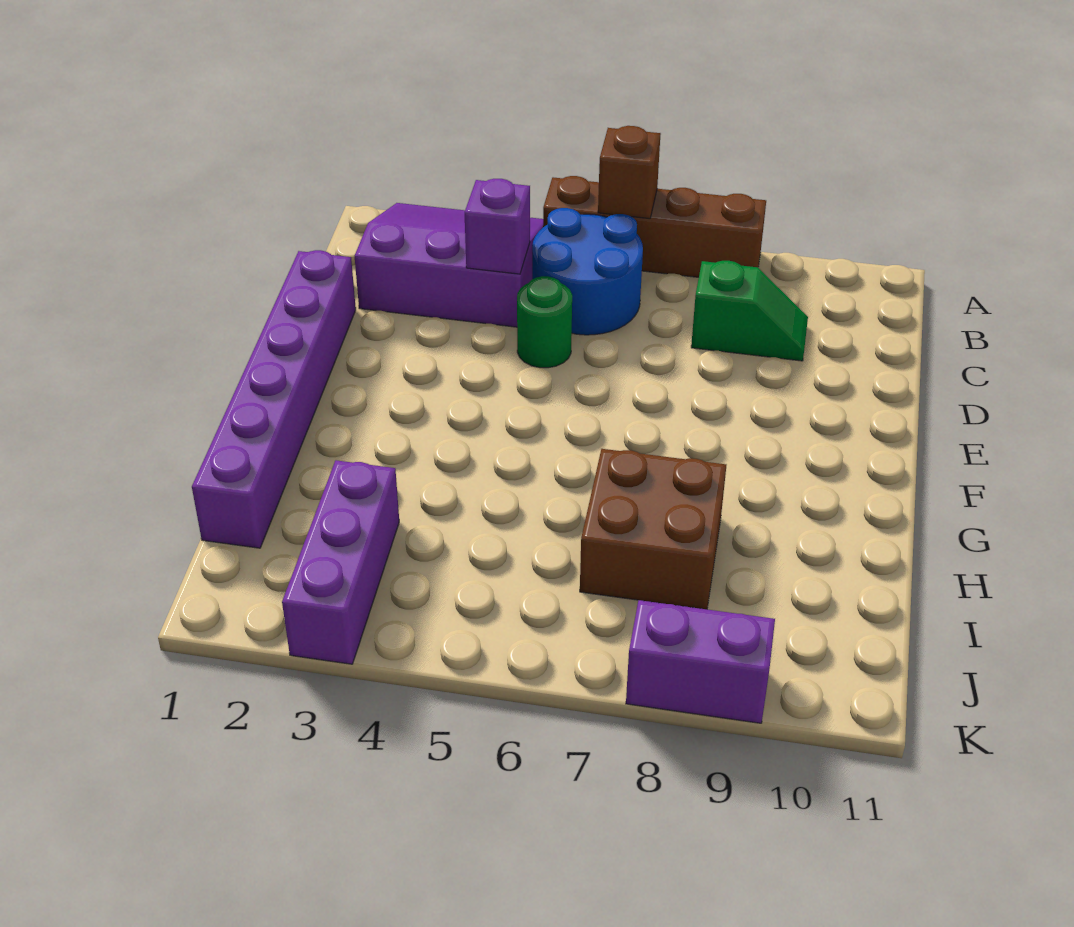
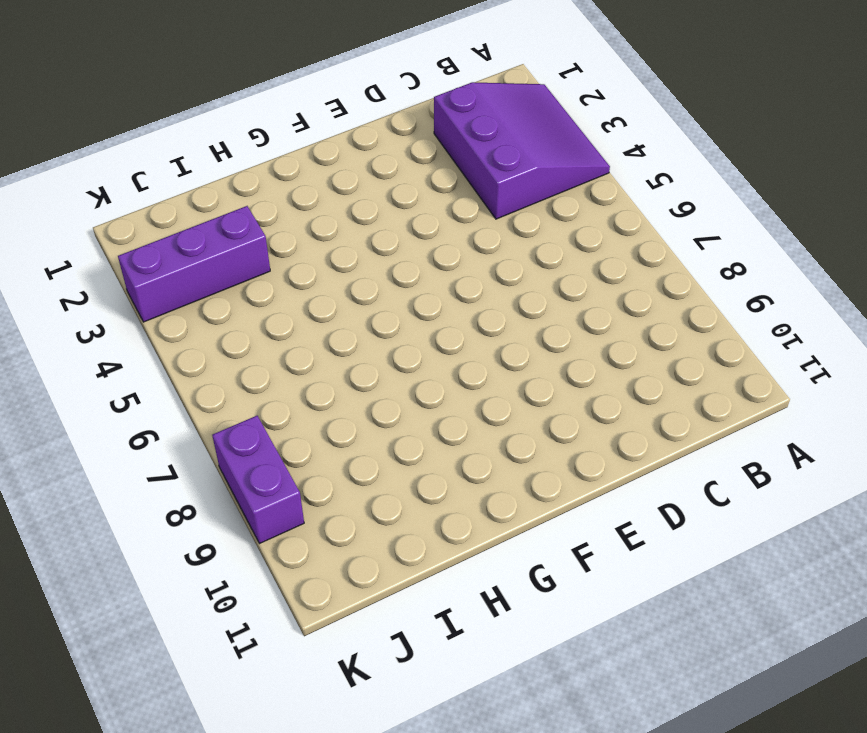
none -> brown 1x4 brick [543,176,766,277]
none -> blue 2x2 round brick [532,208,643,335]

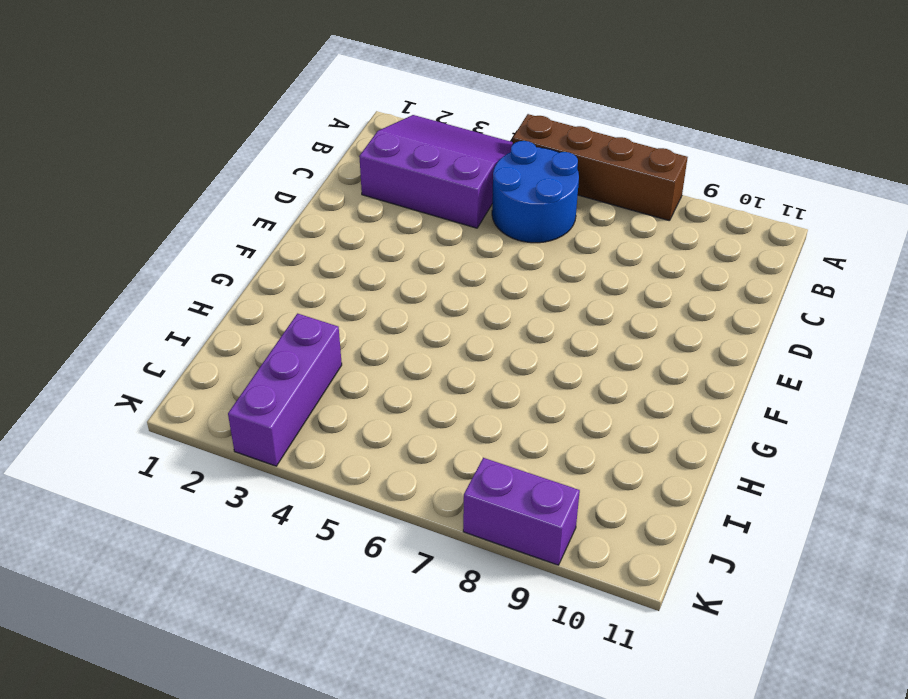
none -> green 1x2 slope [691,261,808,361]
none -> purple 1x6 brick [192,250,356,548]

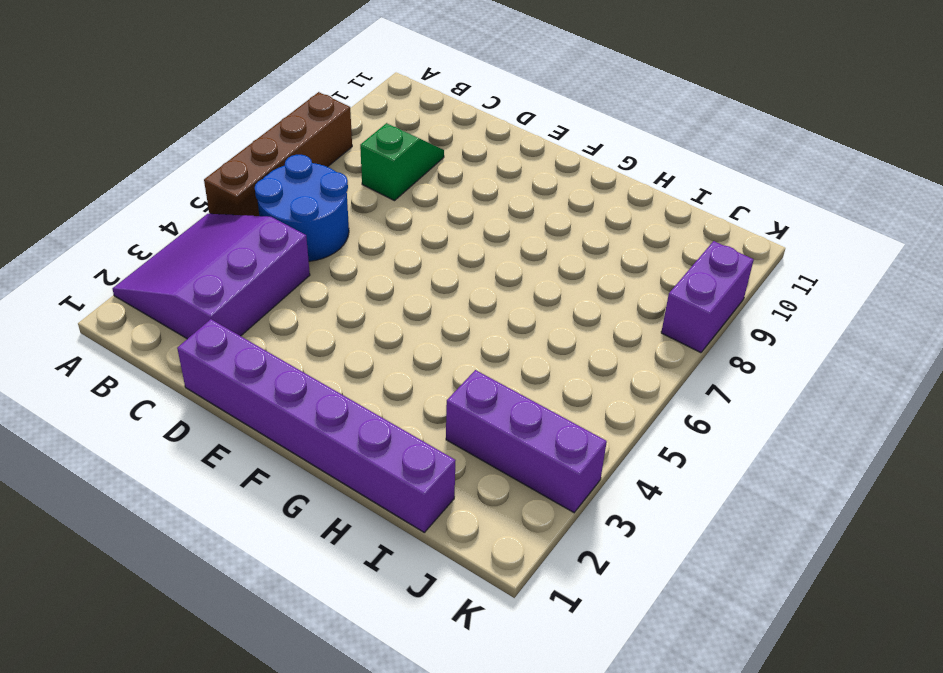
none -> green 1x1 round brick [517,276,572,368]
none -> brown 2x2 brick [580,449,726,609]

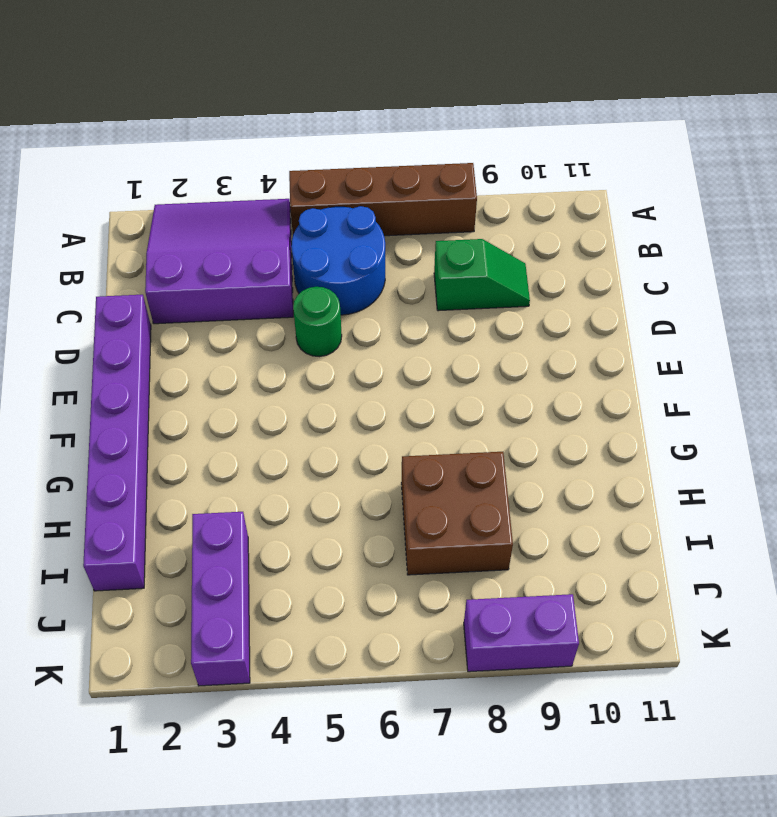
none -> brown 1x1 brick [598,126,661,219]
none -> purple 1x1 brick [465,179,530,274]

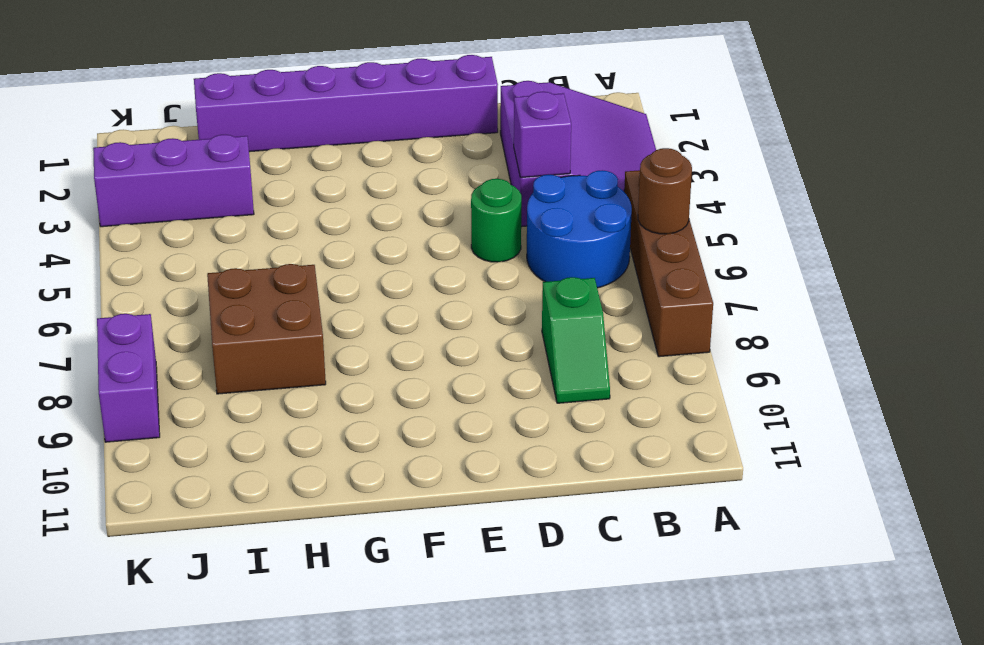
brown 1x1 round brick [638,148,692,234] -> brown 1x1 brick [598,126,661,219]

